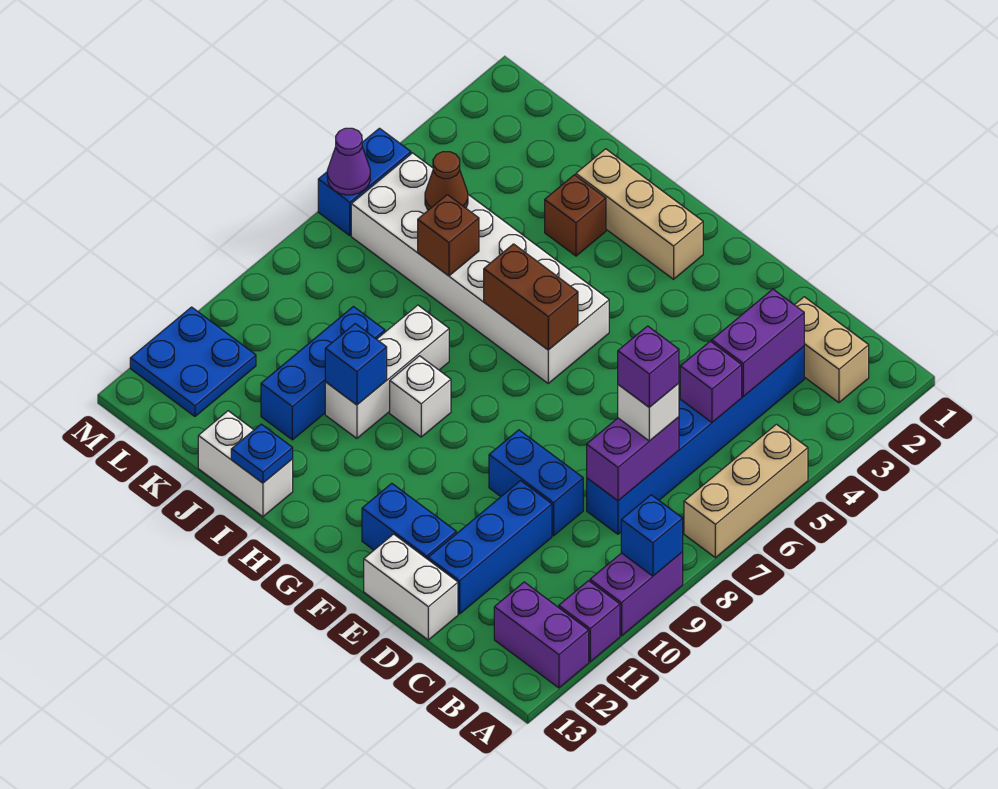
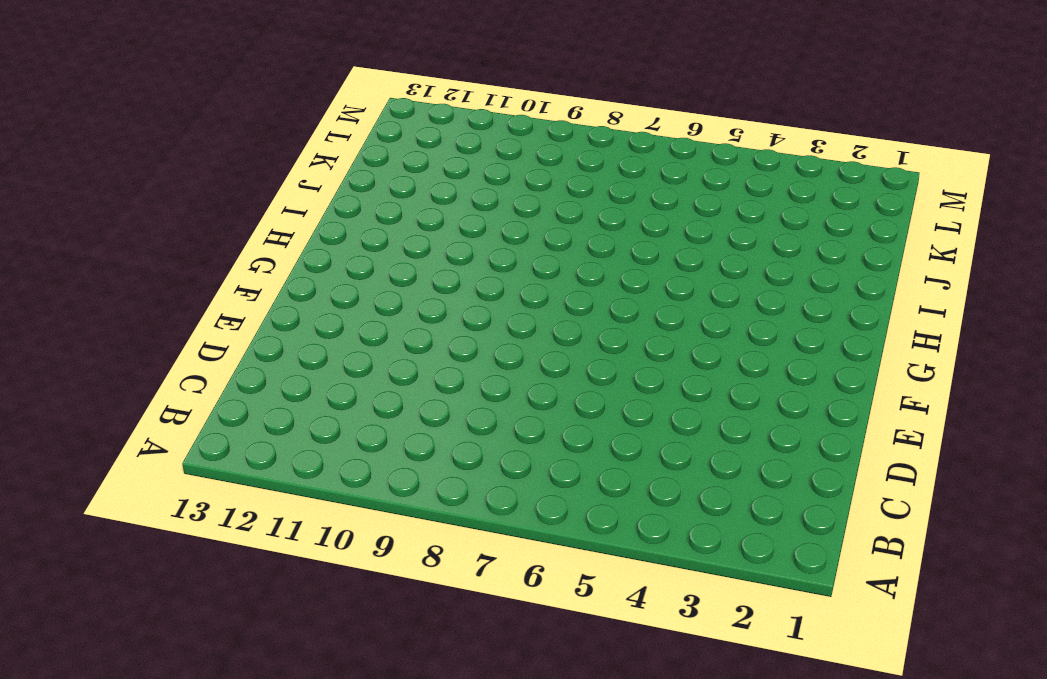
none -> tan 1x3 brick [684,424,808,558]
none -> purple 1x2 brick [590,552,683,636]
none -> purple 1x1 brick [559,581,620,662]
none -> purple 1x2 brick [494,582,589,688]

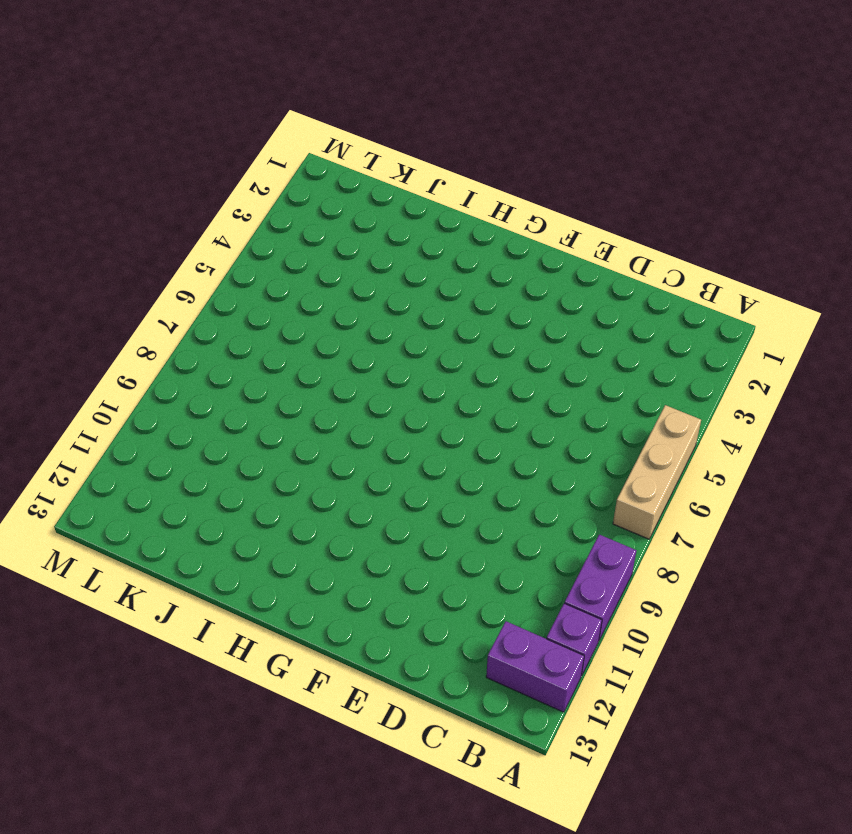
none -> tan 1x2 brick [795,297,869,403]
none -> blue 1x6 brick [587,347,804,534]
none -> blue 1x2 brick [489,430,583,536]
none -> blue 1x3 brick [428,481,552,614]

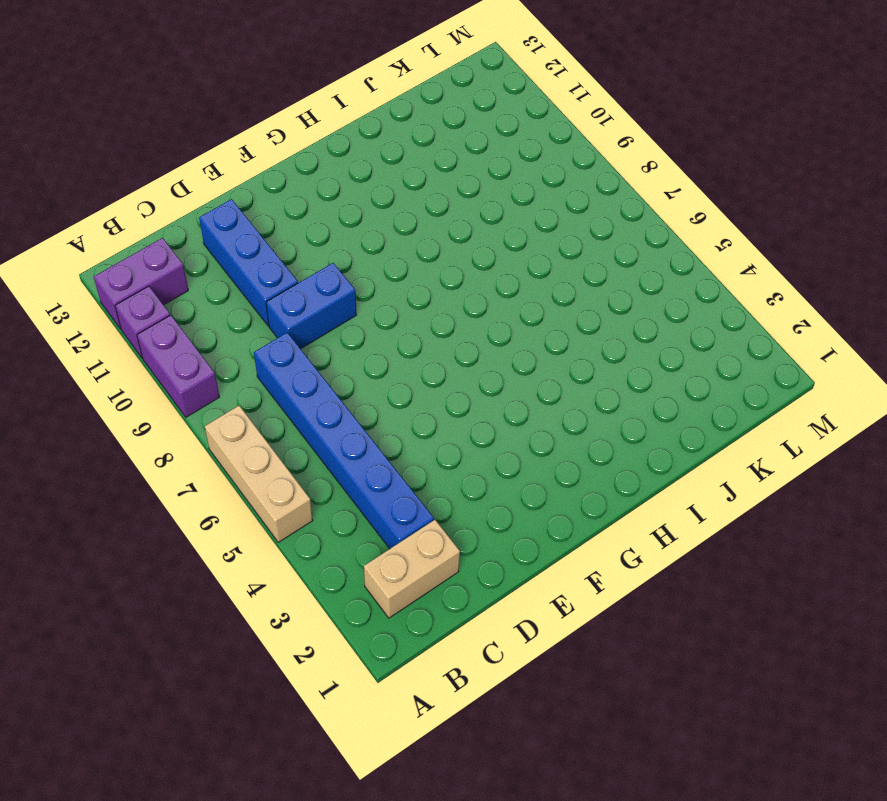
none -> white 1x2 brick [364,534,458,640]
none -> blue 1x2 brick [362,483,456,559]
none -> tan 1x3 brick [576,149,703,279]
none -> white 2x6 brick [351,153,609,383]

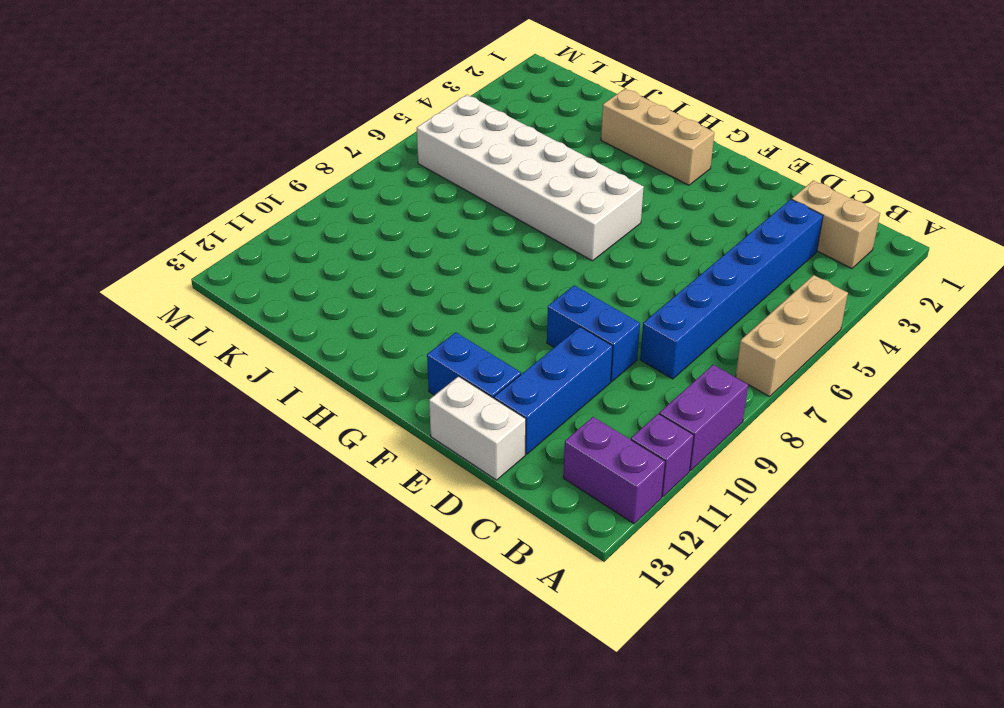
none -> white 1x1 brick [390,356,451,437]
none -> brown 1x1 brick [545,175,606,256]
none -> white 1x3 brick [325,305,449,438]
none -> white 1x2 brick [198,411,293,517]

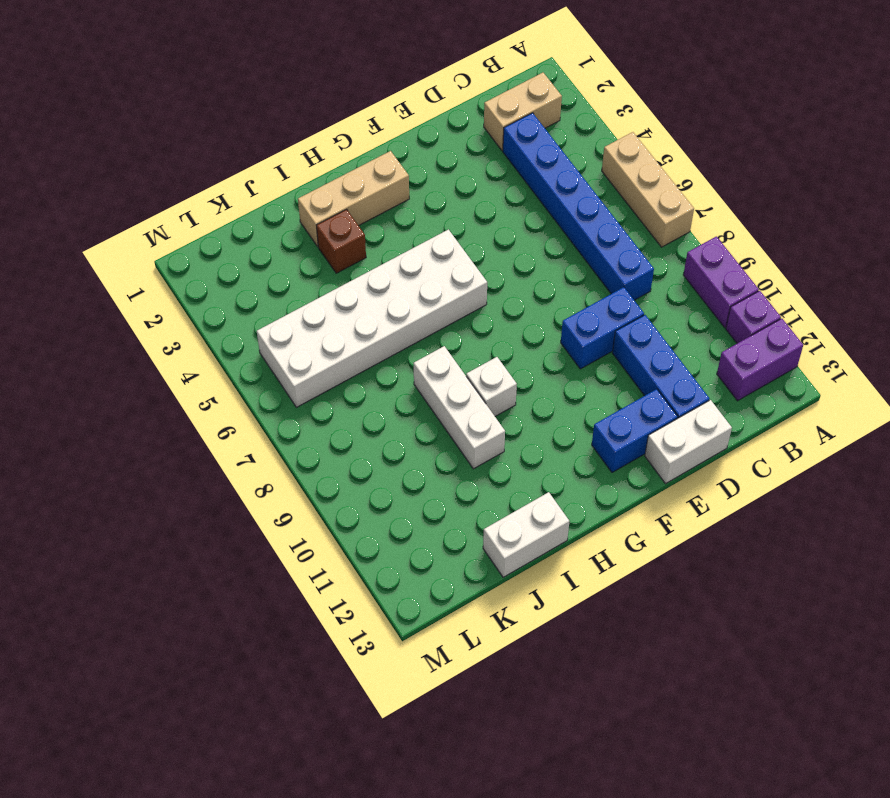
none -> blue 1x3 brick [261,307,385,440]
none -> blue 2x2 plate [130,307,256,416]
none -> blue 1x2 brick [318,128,411,235]
none -> blue 1x1 brick [621,495,683,576]

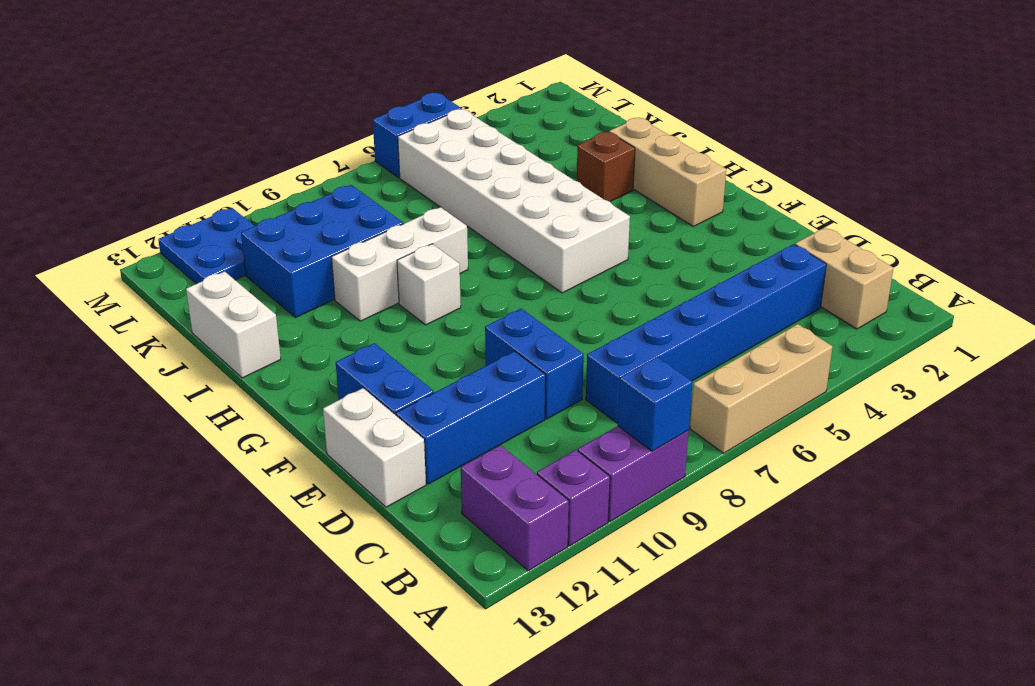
blue 2x3 brick [241,185,403,317] -> blue 1x3 brick [261,307,385,440]
none -> purple 1x2 brick [712,289,804,396]
none -> purple 1x1 brick [680,341,742,422]
none -> purple 1x2 brick [587,417,679,501]
none -> brown 1x2 brick [484,244,578,350]

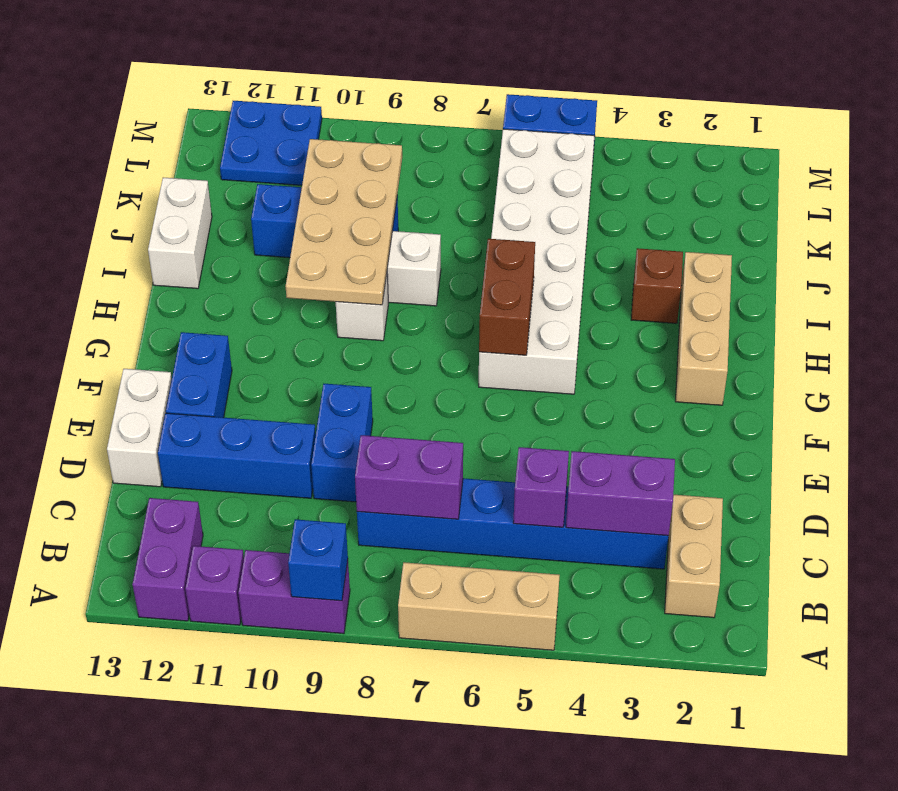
tan 2x4 plate [286,139,402,305] -> blue 1x1 brick [325,324,387,405]
none -> blue 1x1 plate [231,424,293,483]
none -> brown 1x1 brick [418,195,479,276]
none -> brown 1x1 cone [425,152,468,210]
none -> purple 1x1 cone [327,128,370,195]

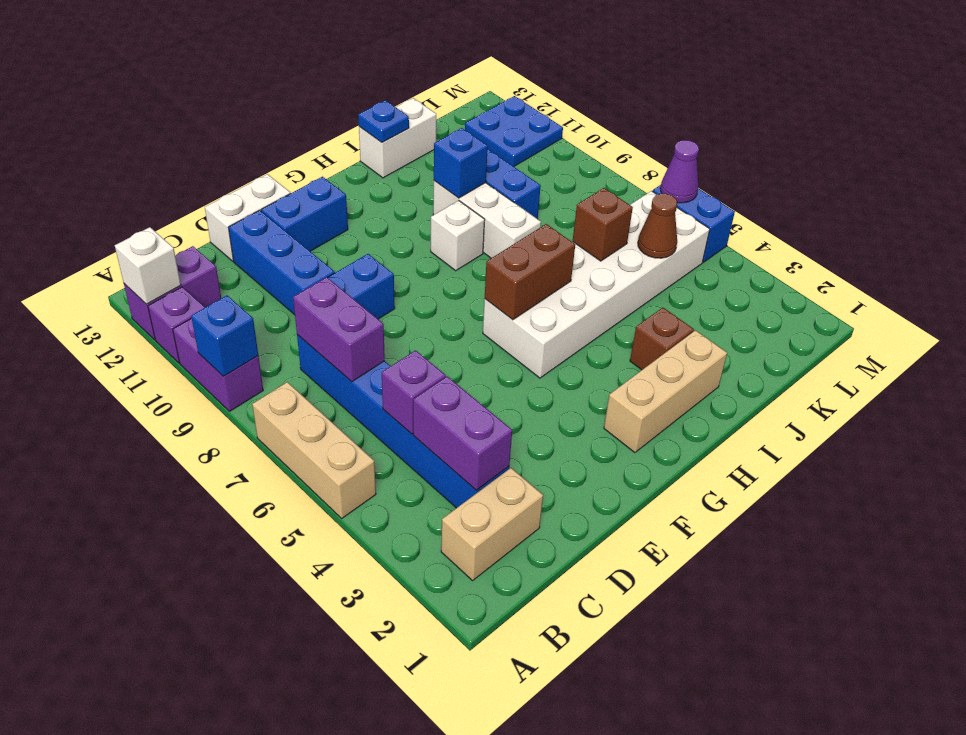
white 1x1 brick [115,227,181,304] -> white 1x1 brick moved to [618,383,679,441]
none -> purple 1x1 brick [618,326,679,407]

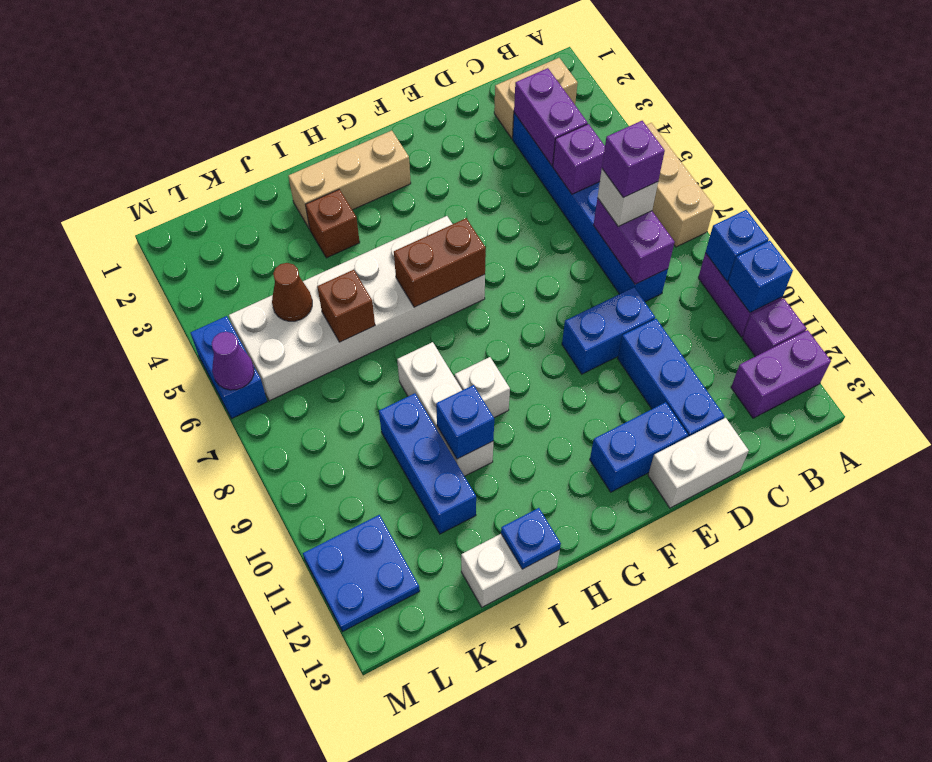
blue 1x1 brick [728,241,793,313] -> none

